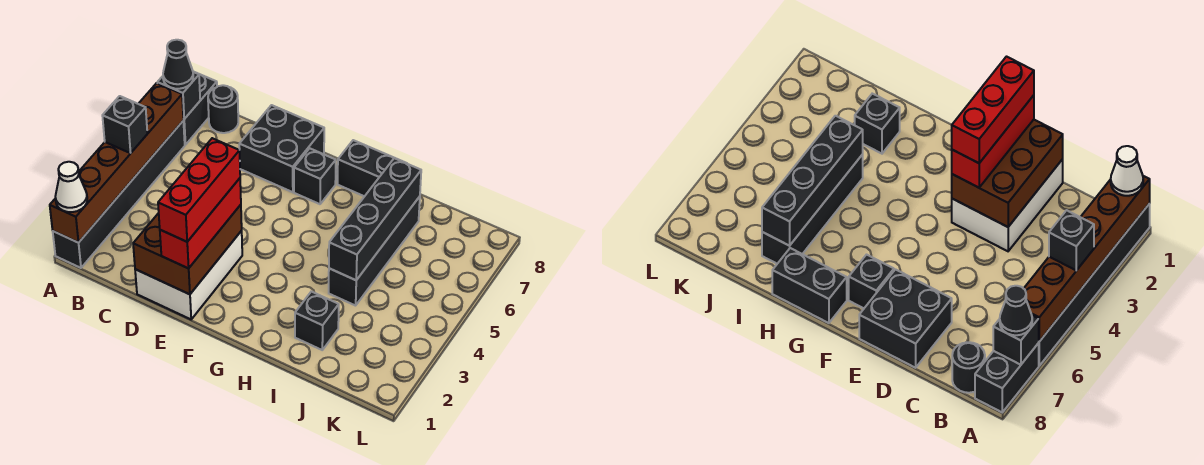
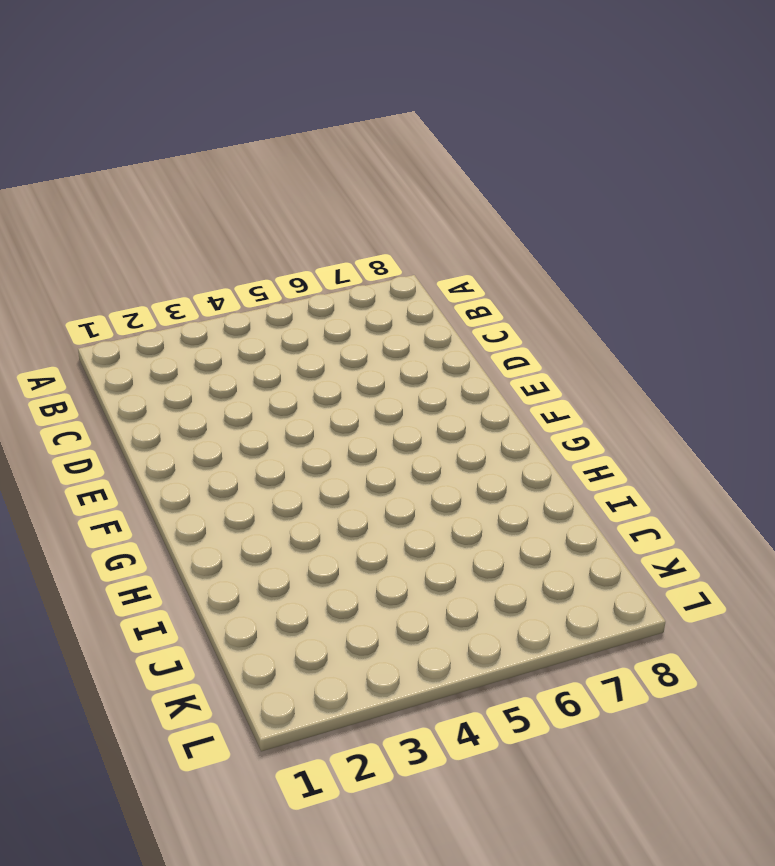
none -> black 1x6 brick [53,121,185,268]
none -> black 1x2 brick [183,72,217,145]
none -> black 1x1 round brick [208,85,238,133]

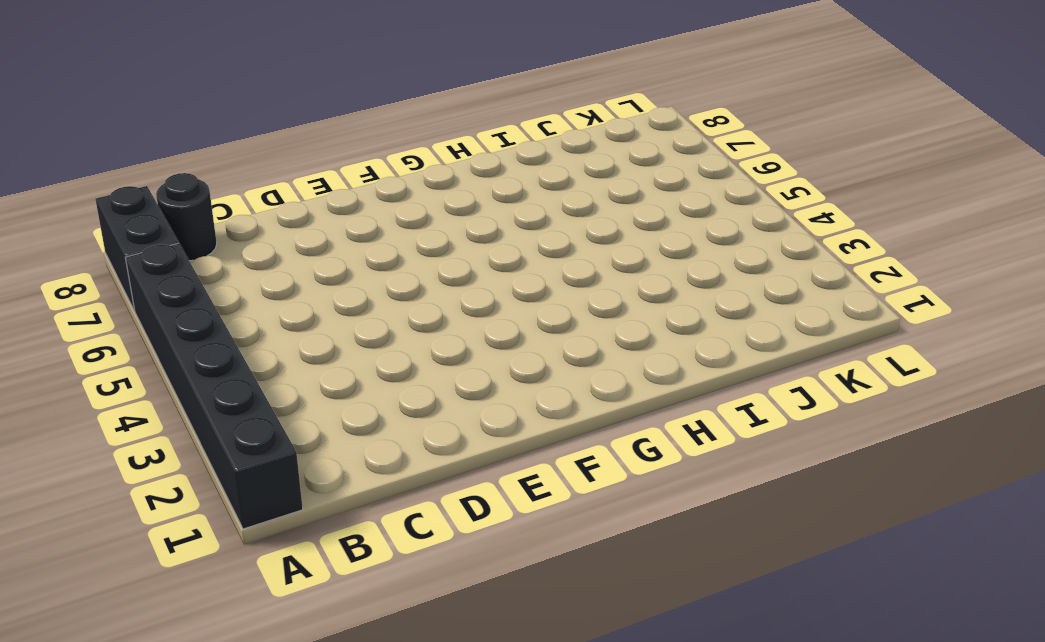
none -> white 2x3 brick [135,231,242,319]
none -> black 2x2 brick [239,105,324,192]
none -> black 1x1 brick [294,148,336,204]

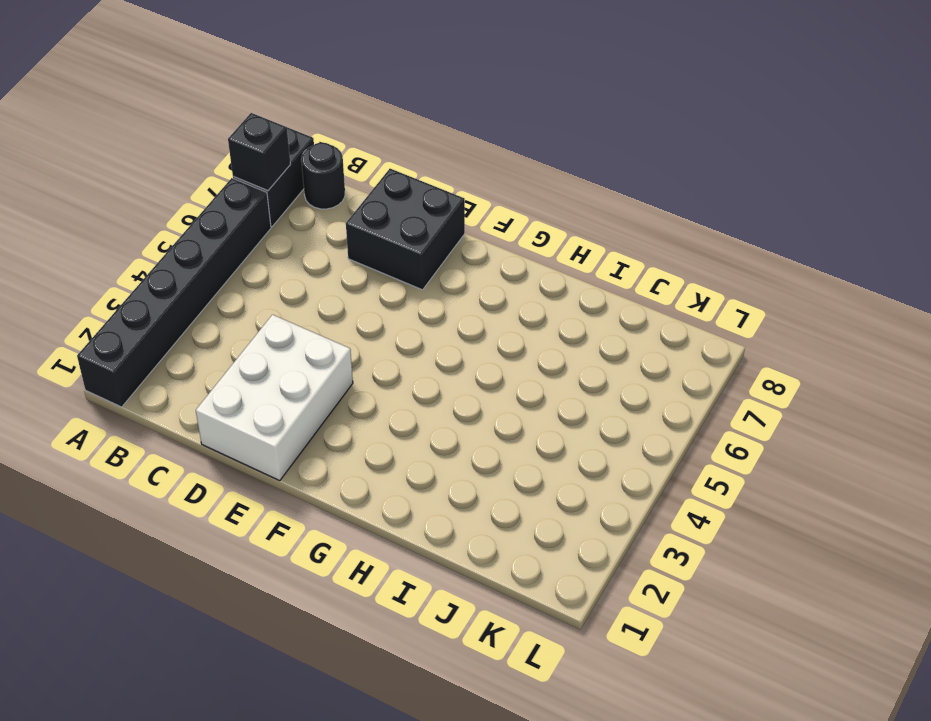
none -> black 1x1 brick [294,148,336,204]
none -> black 1x2 brick [338,140,405,196]
none -> black 1x1 brick [295,292,339,350]

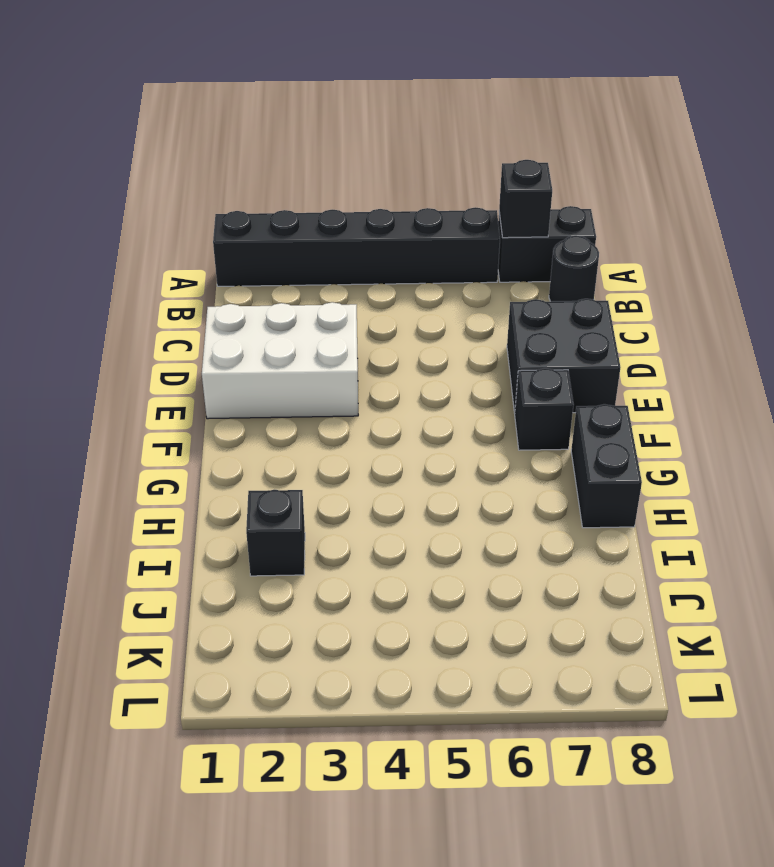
none -> black 1x4 brick [329,197,420,306]
none -> brown 1x6 brick [50,83,183,243]
none -> brown 2x3 brick [133,205,242,294]

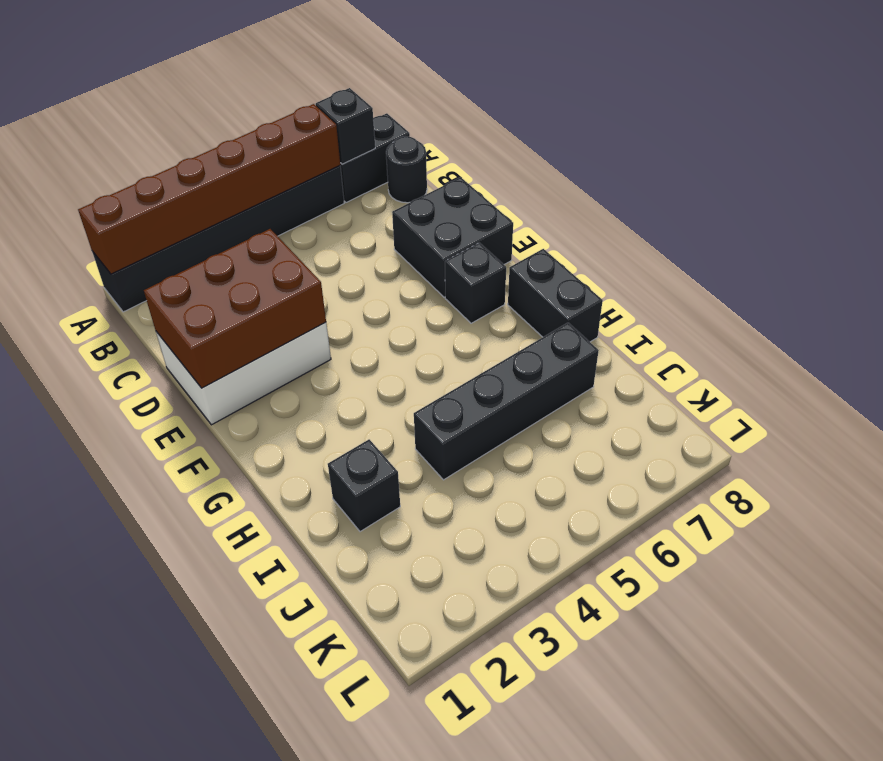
none -> black 1x4 brick [329,158,421,280]
none -> white 1x1 cone [55,162,87,212]
none -> black 1x1 brick [102,96,147,153]

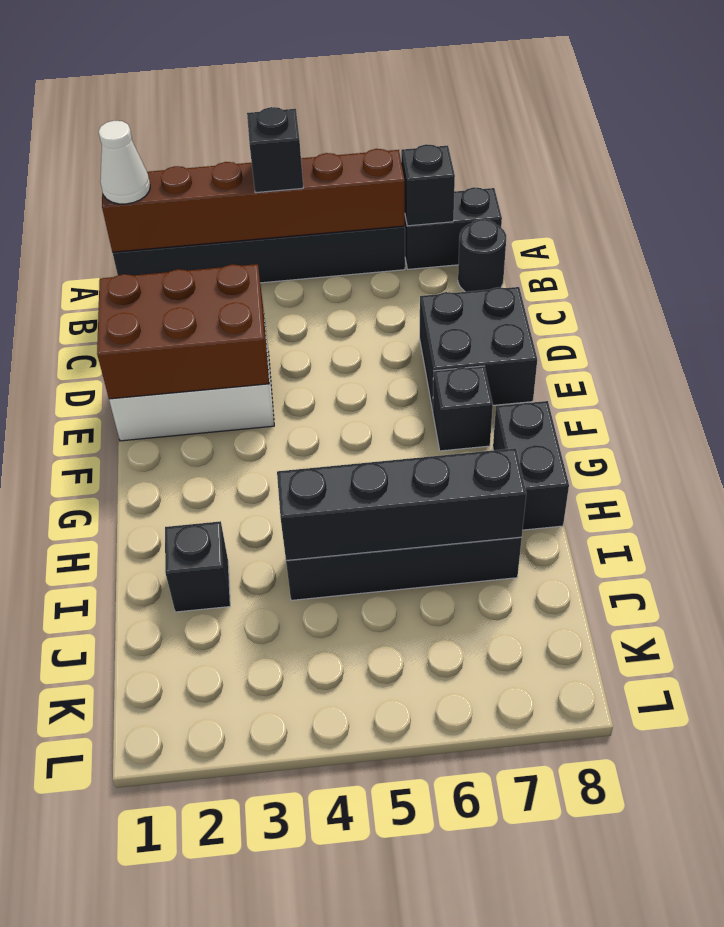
none -> black 1x1 cone [163,40,193,89]
none -> red 1x3 brick [160,178,241,268]
none -> red 1x3 brick [158,138,240,242]

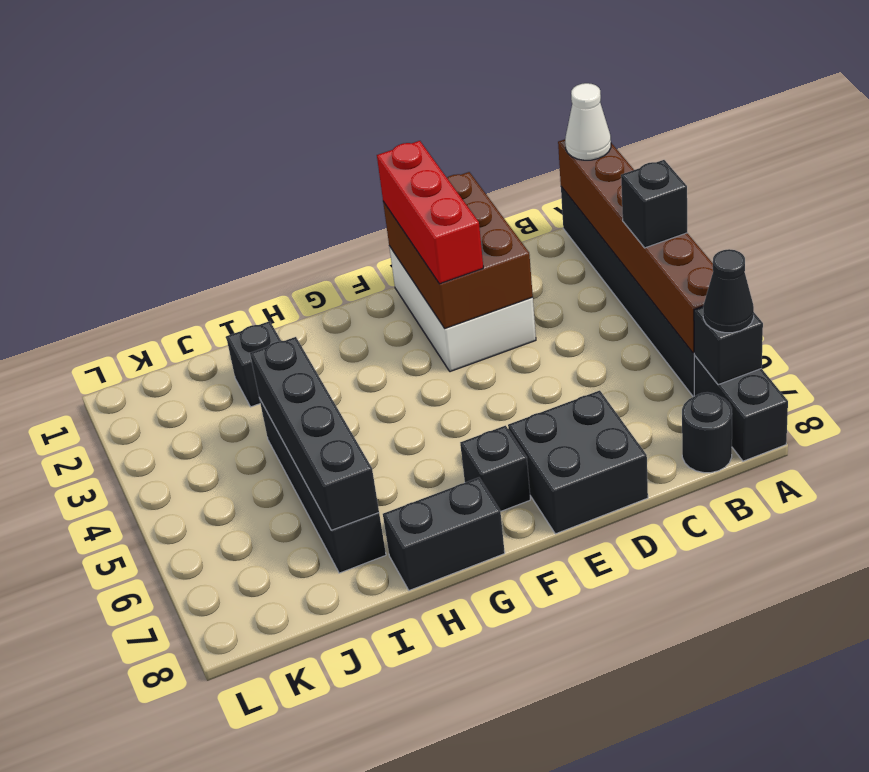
none -> red 1x3 brick [158,138,240,242]

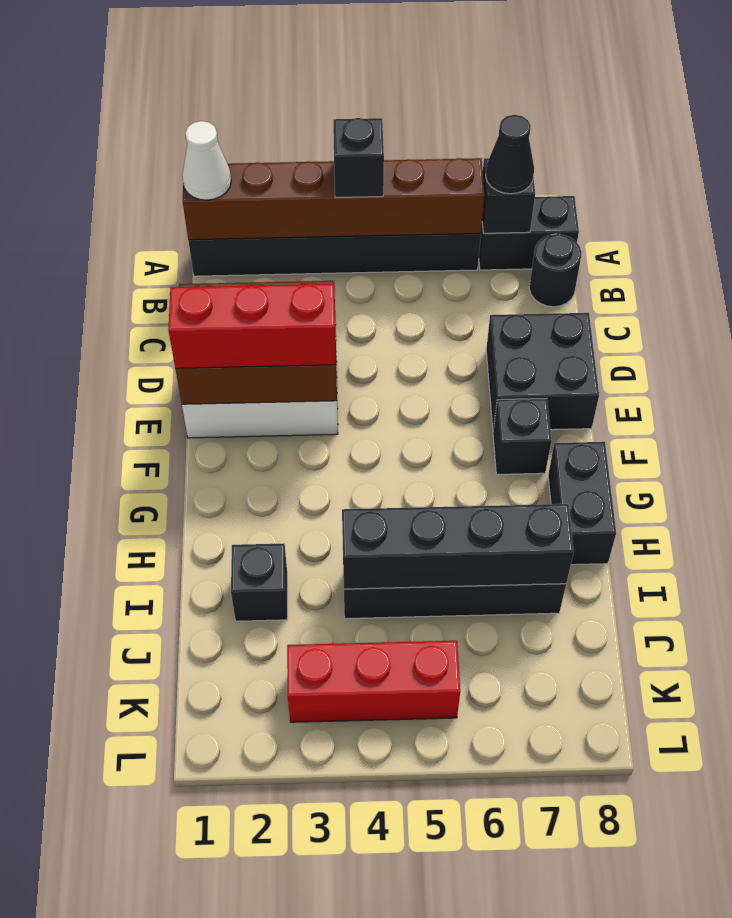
red 1x3 brick [287,641,460,722] -> red 1x3 brick moved to [158,138,240,242]

